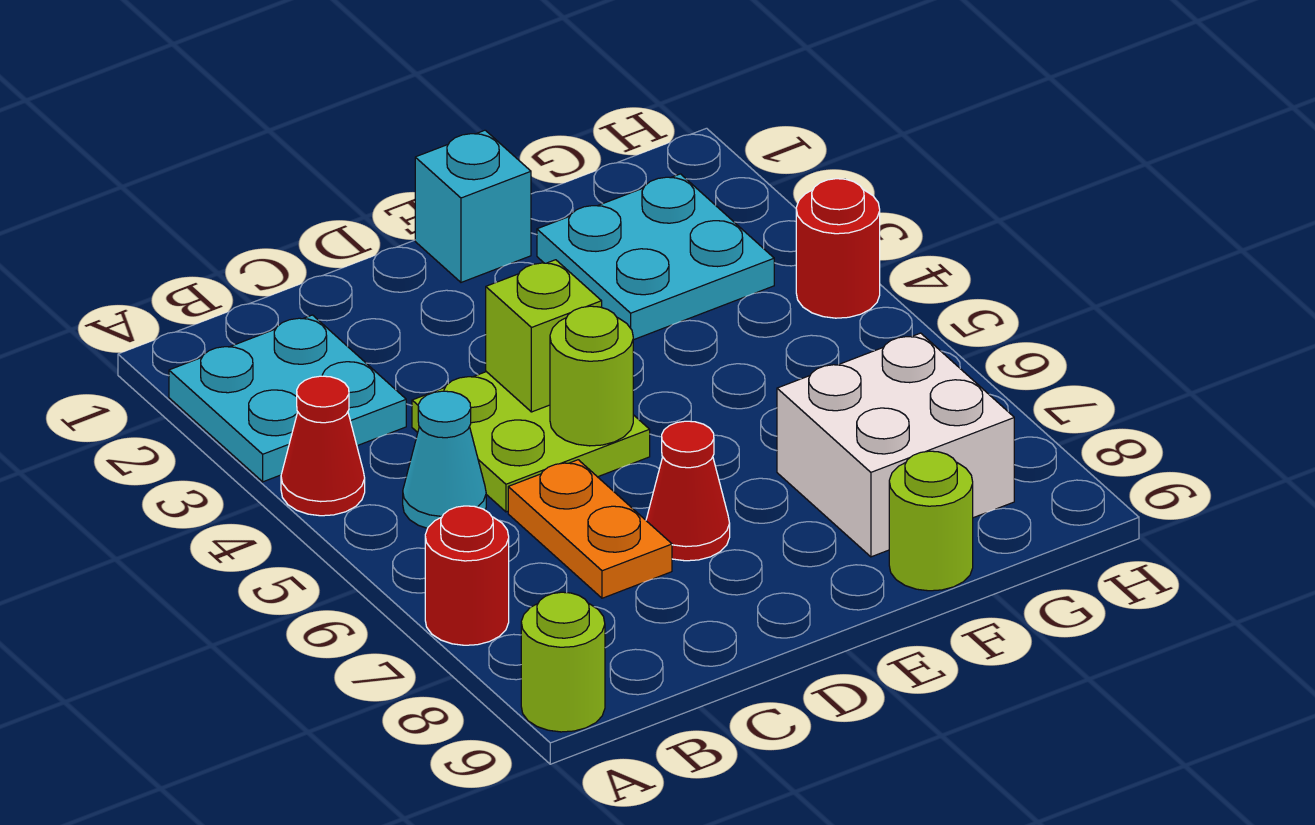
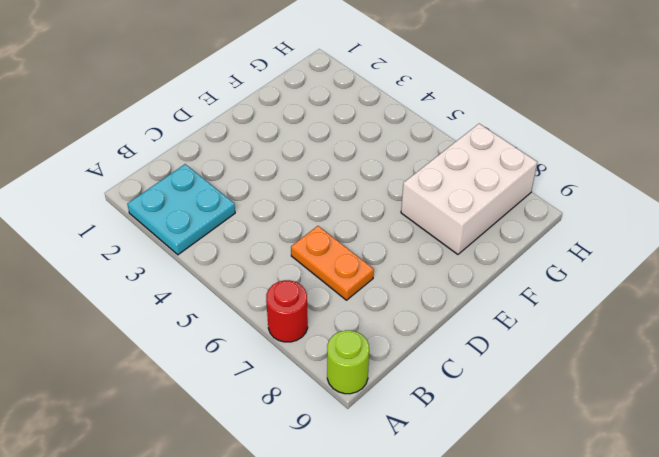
white 2x3 brick [401,124,537,254] -> white 2x2 brick [777,333,1014,557]
none -> red 1x1 cone [281,376,365,516]
none -> cyan 1x1 cone [403,391,486,528]
none -> lime 2x2 plate [412,372,650,512]

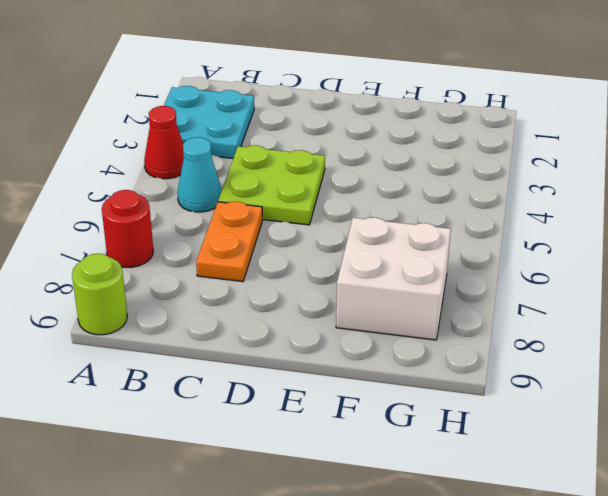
none -> red 1x1 cone [646,421,730,561]
none -> cyan 1x1 brick [415,130,531,282]
none -> cyan 2x2 plate [537,174,774,340]

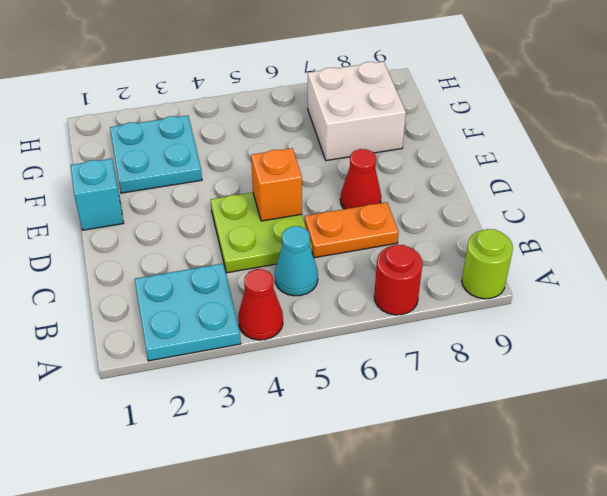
orange 1x1 brick [251,148,302,221] -> lime 1x1 round brick [550,306,633,446]
none -> lime 1x1 round brick [889,451,973,591]
none -> red 1x1 round brick [796,179,880,318]
none -> lime 1x1 brick [486,260,602,412]

